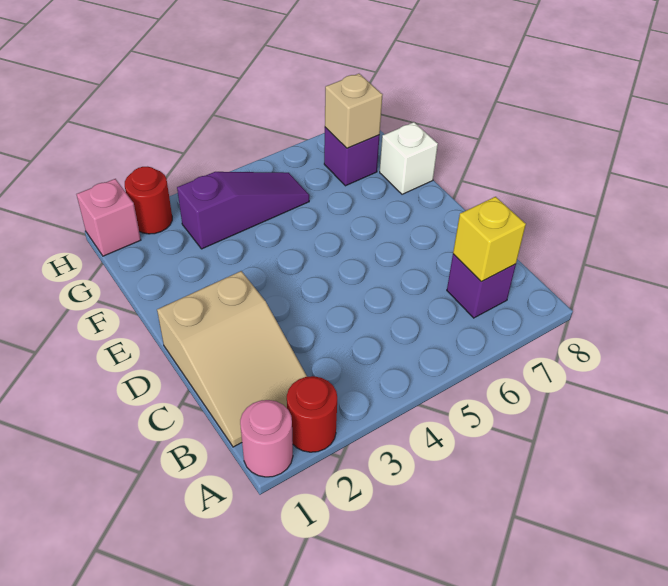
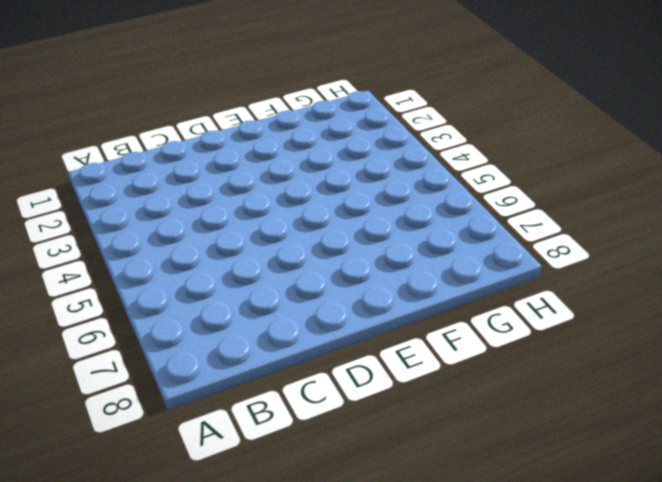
none -> pink 1x1 round brick [240,400,293,477]
none -> red 1x1 round brick [287,376,337,452]

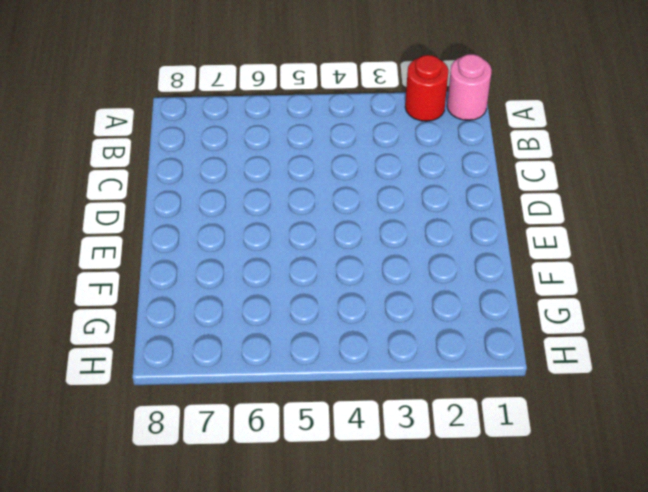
none -> tan 2x3 slope [157,271,307,447]
none -> purple 1x1 brick [447,254,516,318]

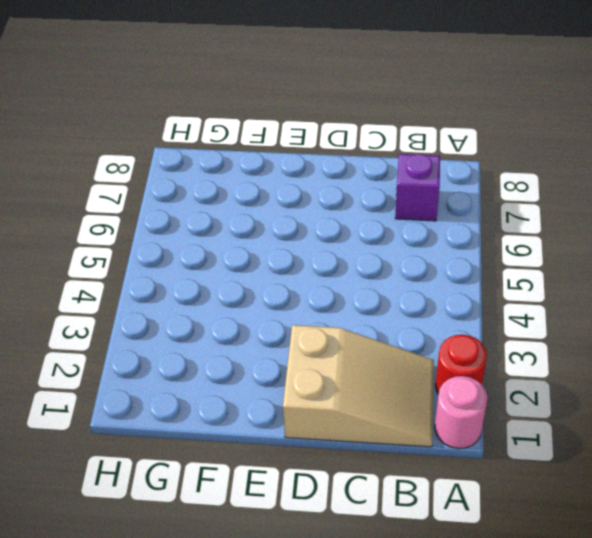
none -> white 1x1 brick [380,122,438,194]
none -> purple 1x3 slope [177,172,309,249]

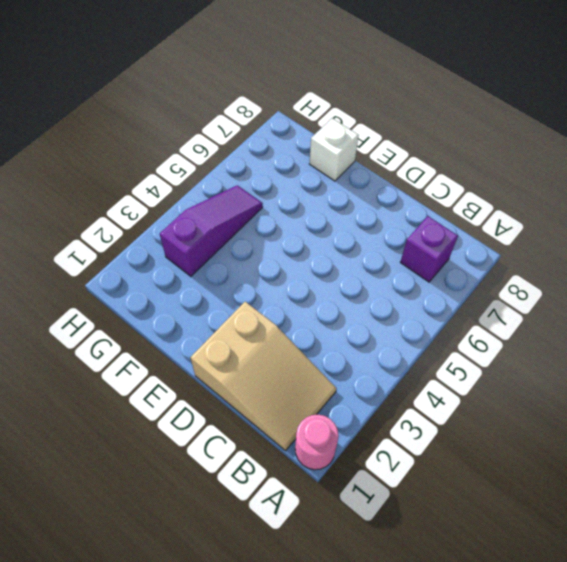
none -> red 1x1 round brick [287,376,337,452]
none -> purple 1x1 brick [324,127,380,186]

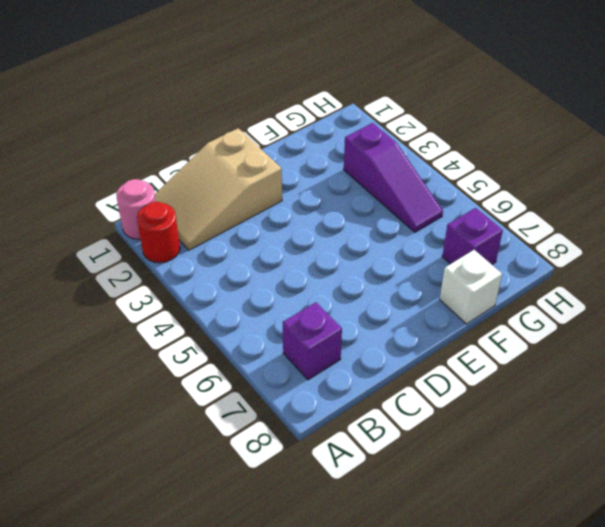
none -> pink 1x1 brick [77,179,141,256]
none -> red 1x1 round brick [125,167,172,234]

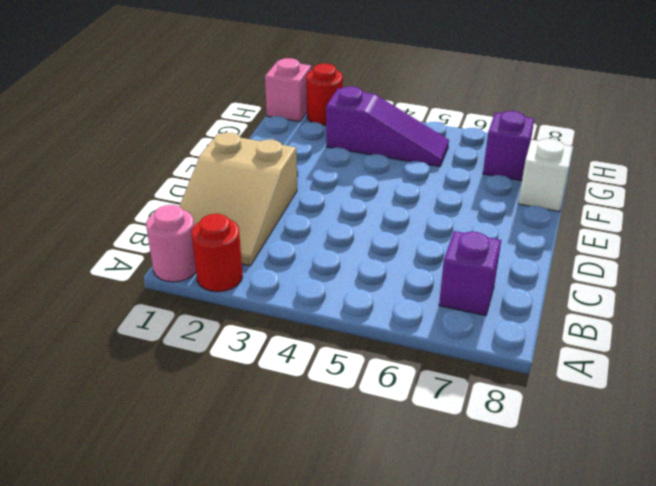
none -> yellow 1x1 brick [453,197,526,282]
none -> tan 1x1 brick [325,74,382,148]

